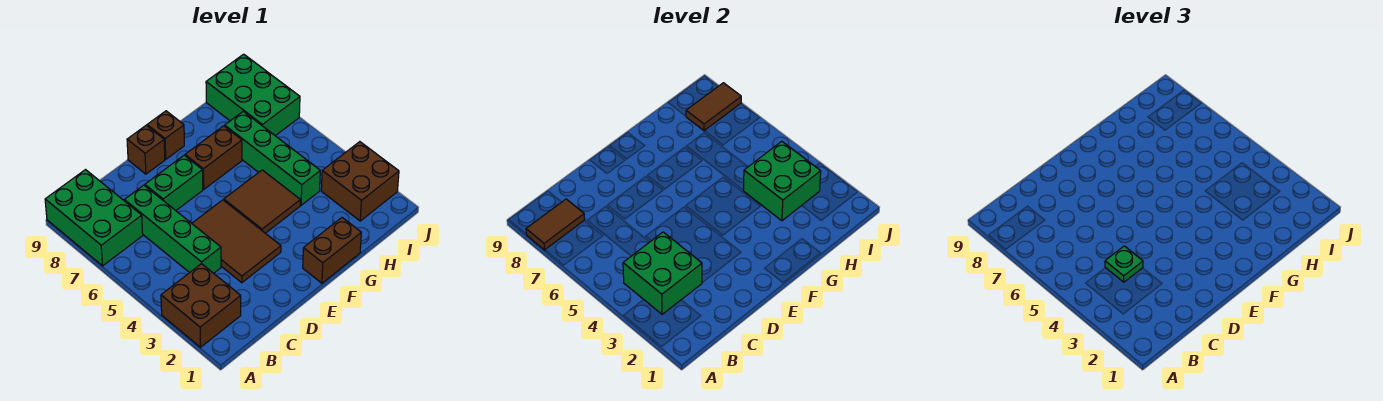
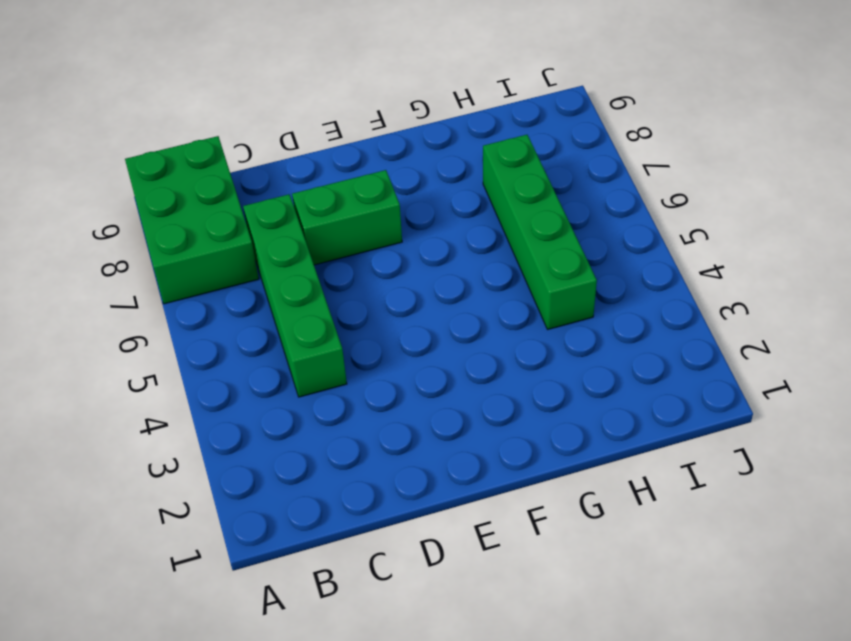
none -> brown 2x2 brick [161,264,241,347]
none -> brown 2x3 tile [192,200,281,283]
none -> brown 1x1 brick [127,125,165,174]

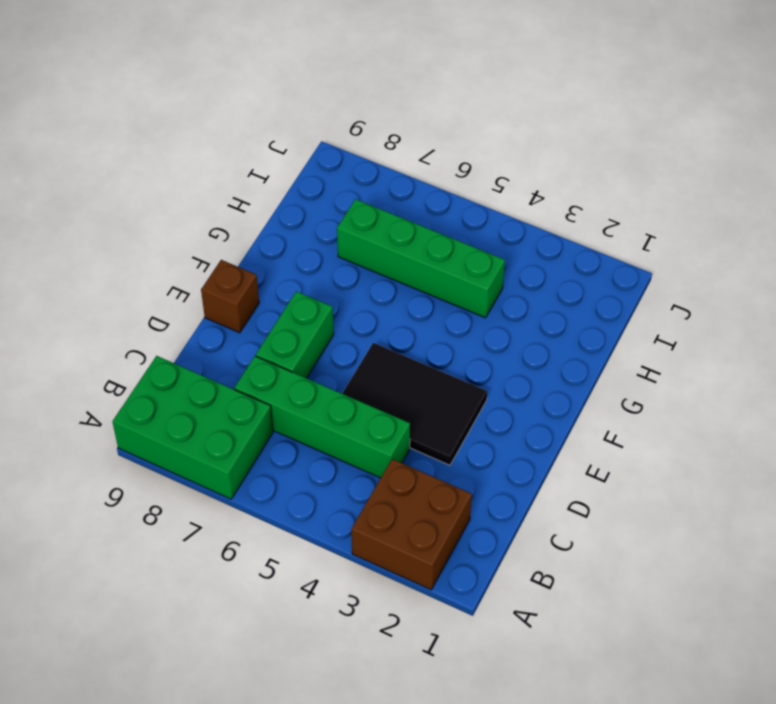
black 2x3 tile [342,343,488,465] -> brown 2x3 tile [192,200,281,283]
none -> brown 1x2 brick [303,218,361,283]
none -> brown 2x2 tile [224,170,300,233]
none -> brown 1x2 brick [185,126,242,189]

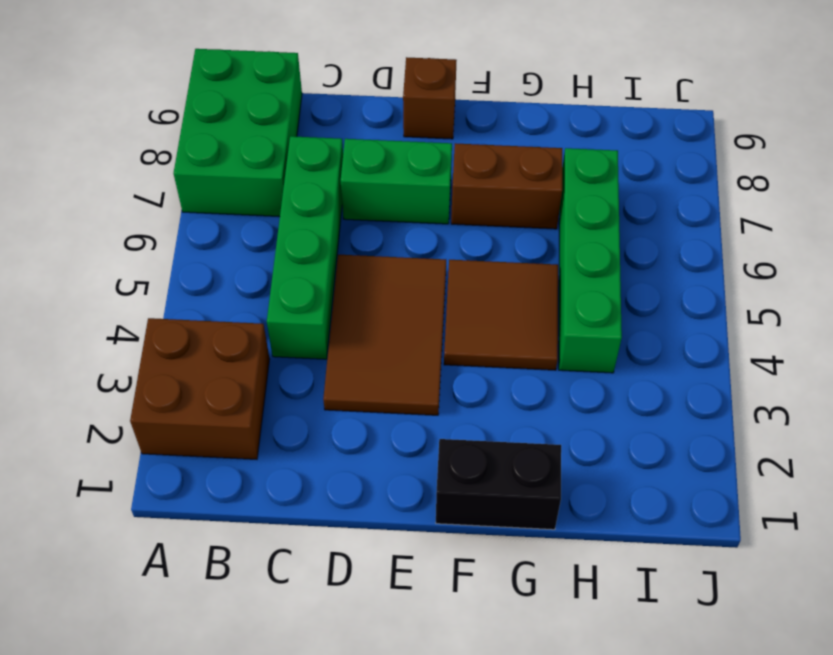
black 1x2 brick [436,439,561,530] -> brown 1x2 brick [303,218,361,283]
none -> brown 1x1 brick [147,111,184,159]
none -> brown 2x2 brick [321,142,399,221]
none -> green 2x3 brick [206,54,300,136]

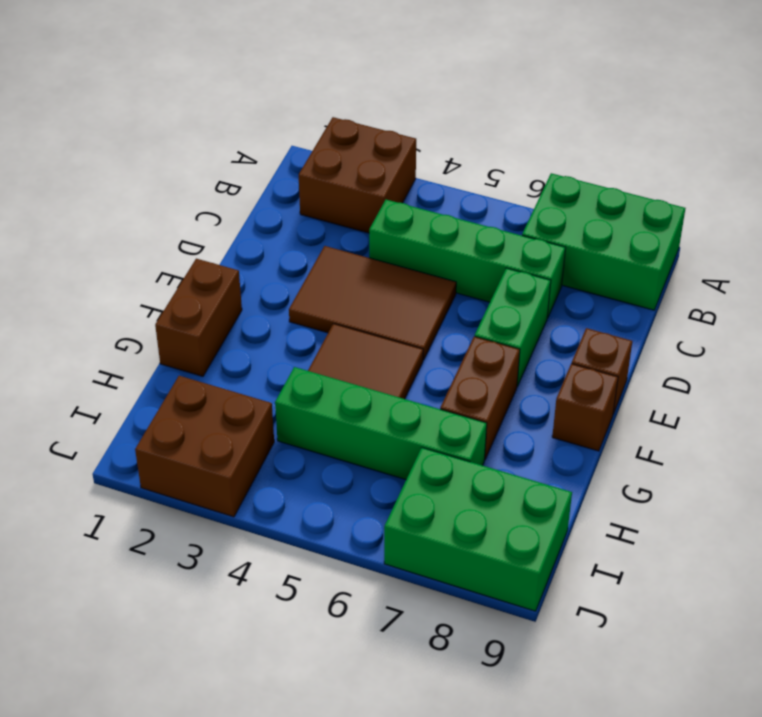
none -> brown 1x2 tile [526,199,585,250]
none -> green 2x2 brick [623,232,702,314]
none -> green 2x2 brick [743,141,821,221]

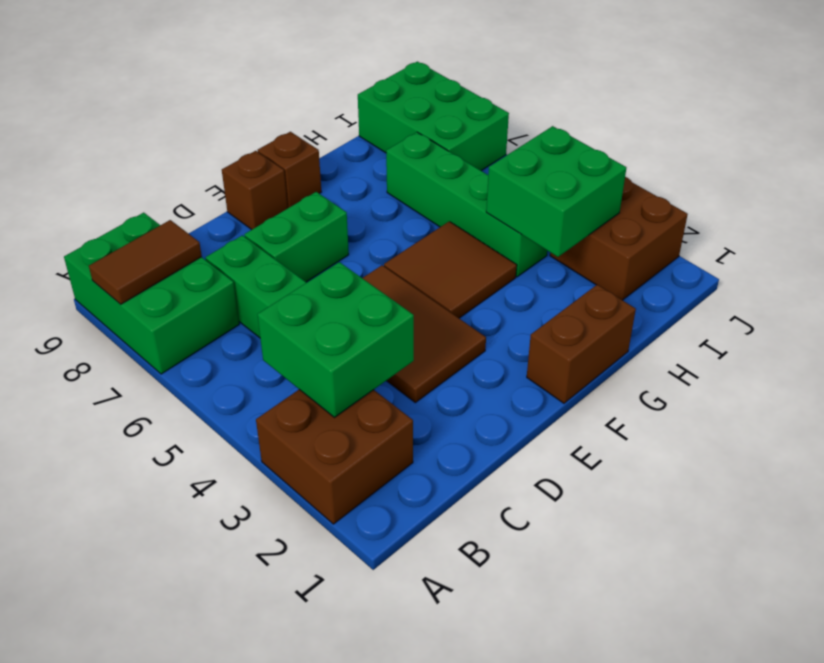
none -> brown 1x2 brick [185,126,242,189]
none -> brown 1x2 tile [686,83,741,131]
none -> green 1x1 plate [1105,246,1143,282]

